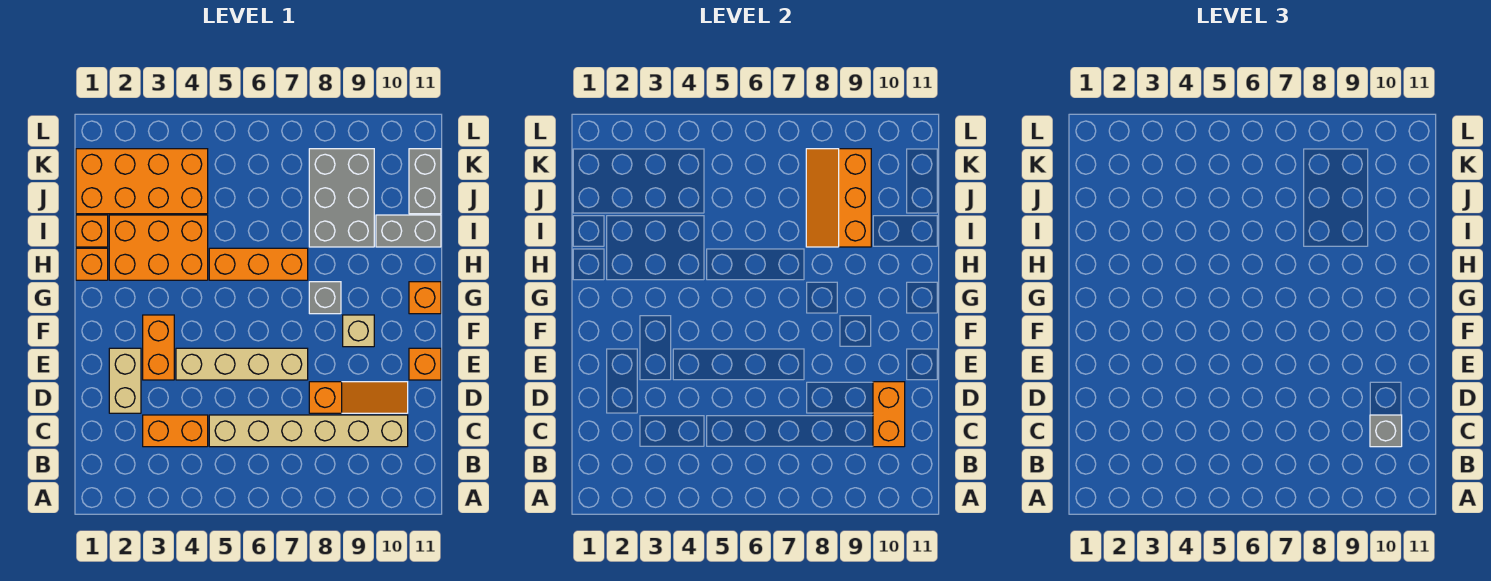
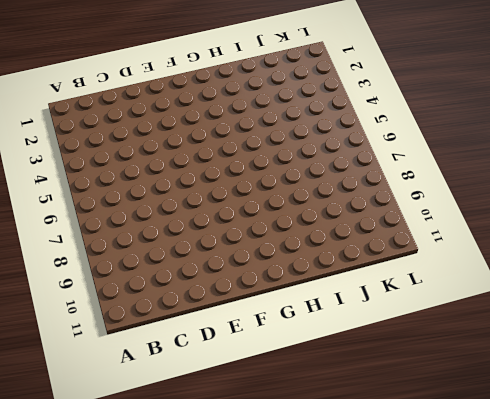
none -> orange 1x2 brick [143,415,208,447]
none -> tan 1x6 brick [209,415,408,447]
none -> tan 1x2 brick [109,348,141,413]

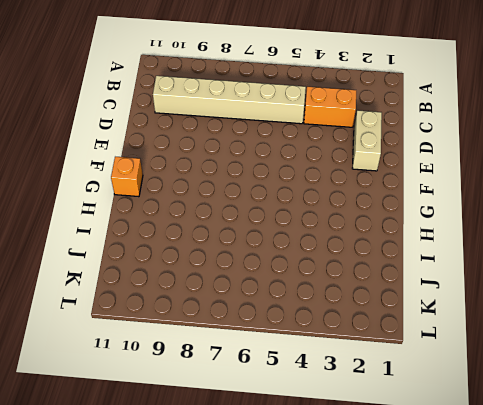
none -> orange 1x3 slope [309,382,408,413]
none -> orange 1x2 brick [143,315,174,380]
none -> tan 1x4 brick [176,348,308,380]

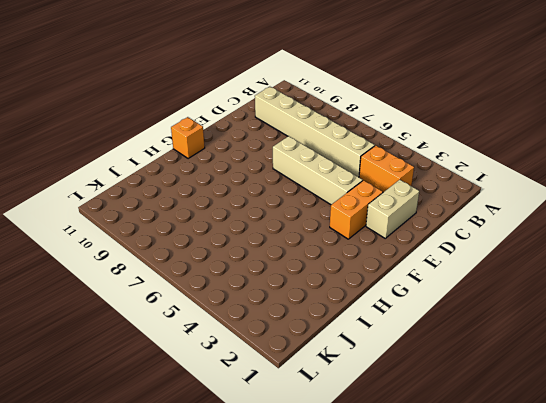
none -> orange 1x3 slope [309,382,408,413]
none -> orange 1x1 brick [409,348,441,380]
none -> tan 1x1 brick [343,315,374,347]

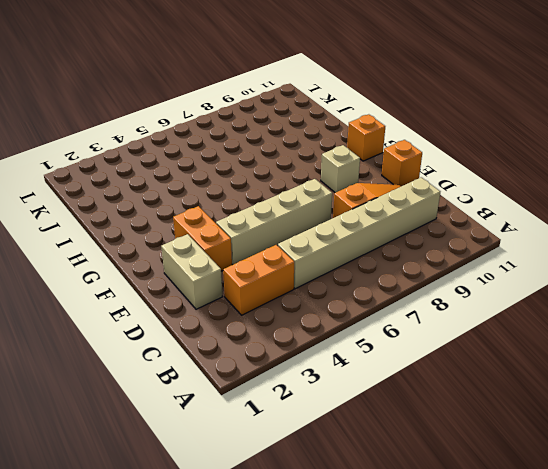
none -> grey 1x1 brick [309,282,341,314]
none -> orange 1x1 brick [76,248,108,280]
none -> orange 2x3 brick [109,215,208,280]

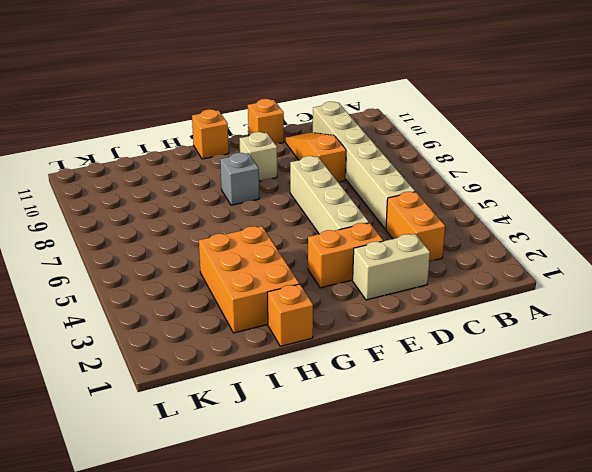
none -> orange 1x3 brick [209,248,308,280]
none -> orange 1x1 brick [76,215,108,247]
none -> grey 2x3 brick [309,149,374,247]

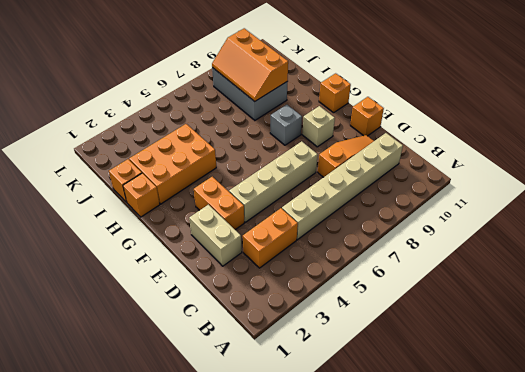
none -> orange 1x3 brick [209,248,308,280]
none -> grey 1x2 brick [376,215,441,247]
none -> orange 2x4 brick [76,149,208,214]

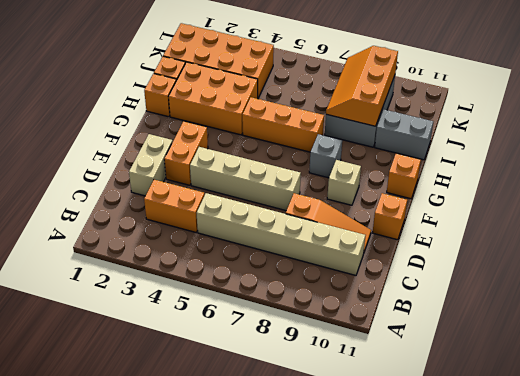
none -> grey 1x2 brick [409,149,441,214]
none -> orange 1x2 brick [873,382,905,447]
none -> grey 1x1 brick [1370,415,1402,447]

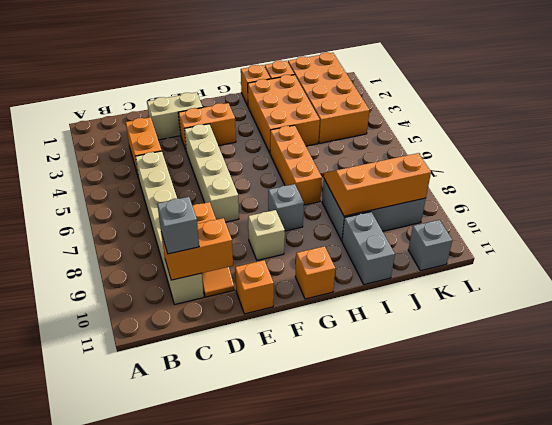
grey 1x1 brick [408,220,452,271] -> grey 1x2 brick [409,149,441,214]

